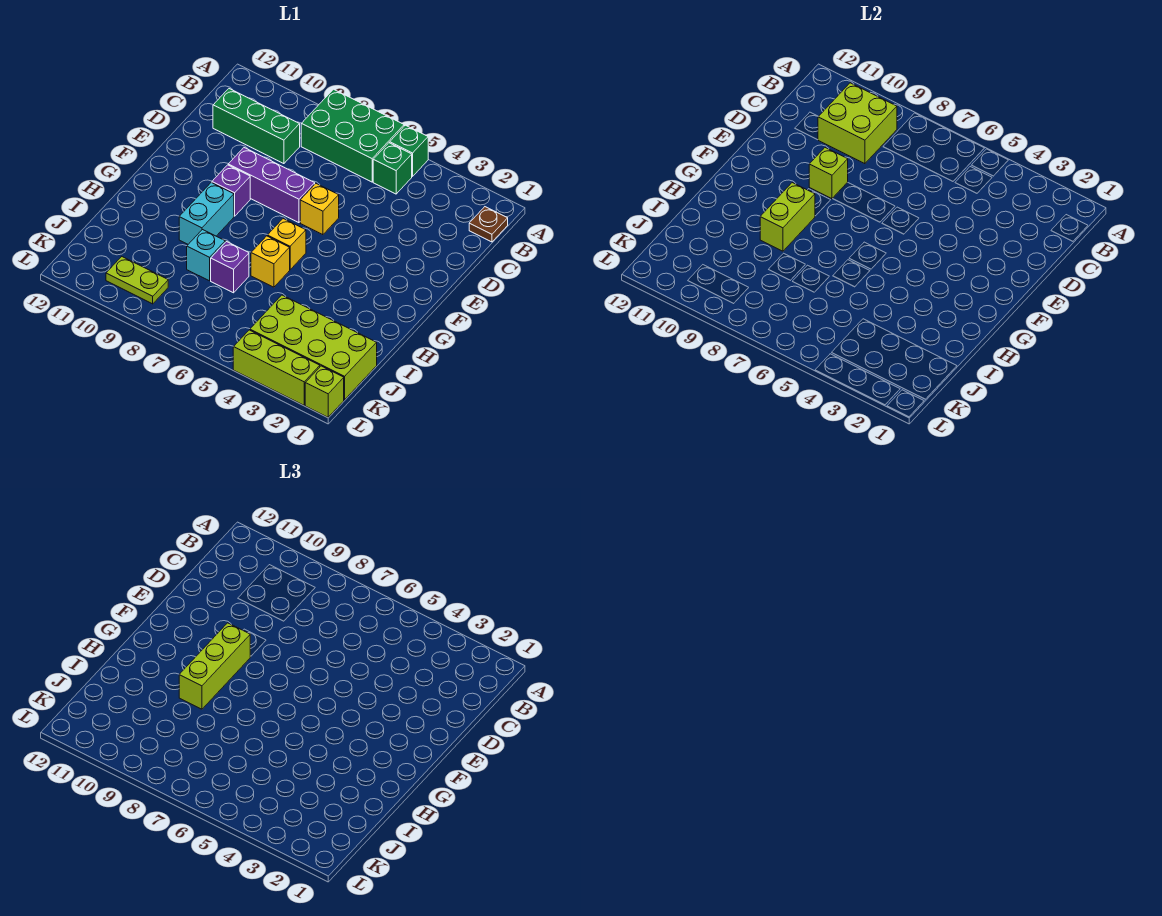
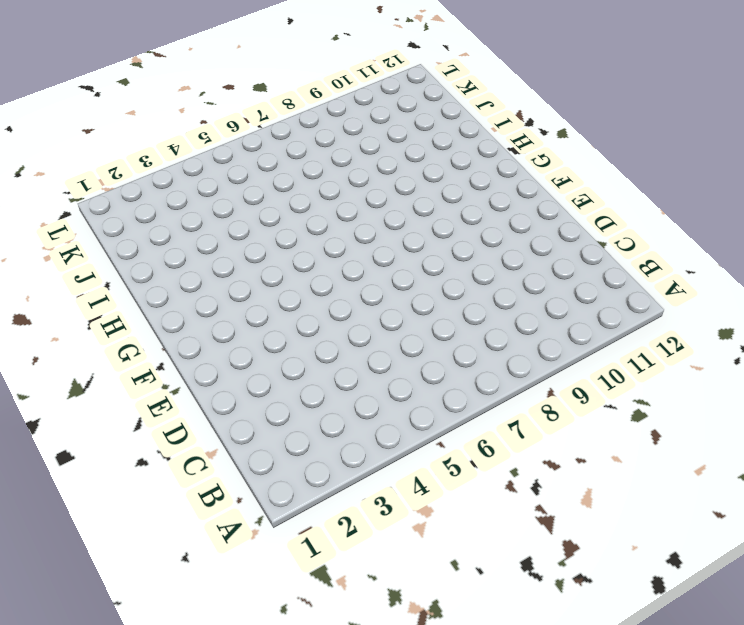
none -> green 1x1 brick [390,125,428,177]
none -> green 2x3 brick [301,89,404,182]
none -> brown 1x1 plate [469,207,508,242]

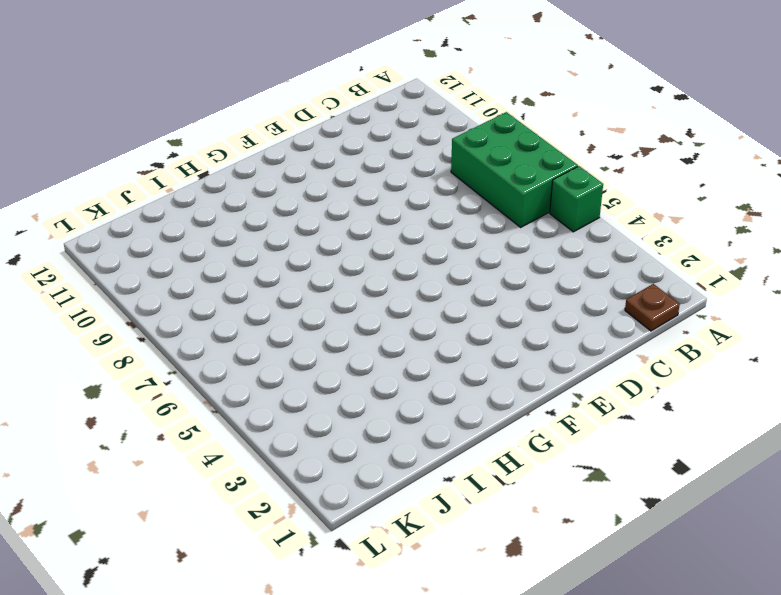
none -> green 1x1 brick [373,143,412,194]
none -> green 1x3 brick [213,89,300,164]
none -> yellow 1x1 brick [300,184,339,235]

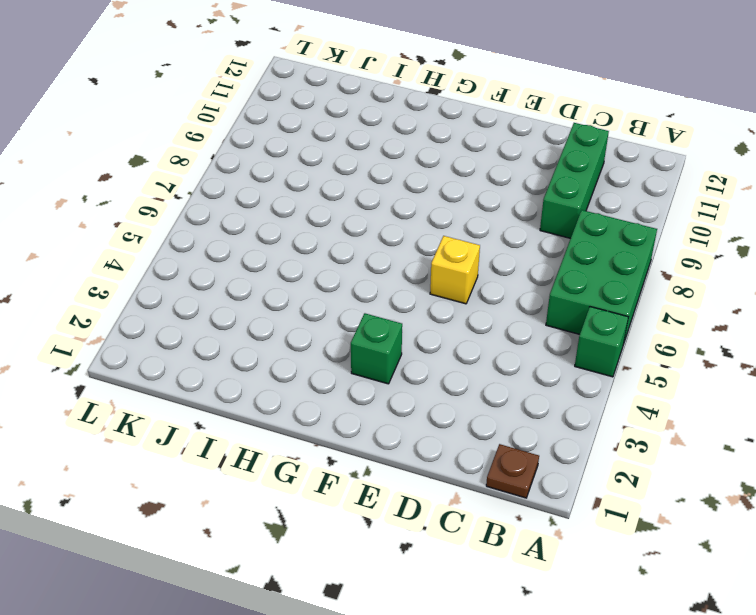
green 1x1 brick [351,313,402,384] -> green 1x1 brick moved to [373,143,412,194]
none -> purple 1x3 brick [228,148,315,223]
none -> purple 1x1 brick [212,165,250,216]
none -> yellow 1x1 brick [267,219,306,270]

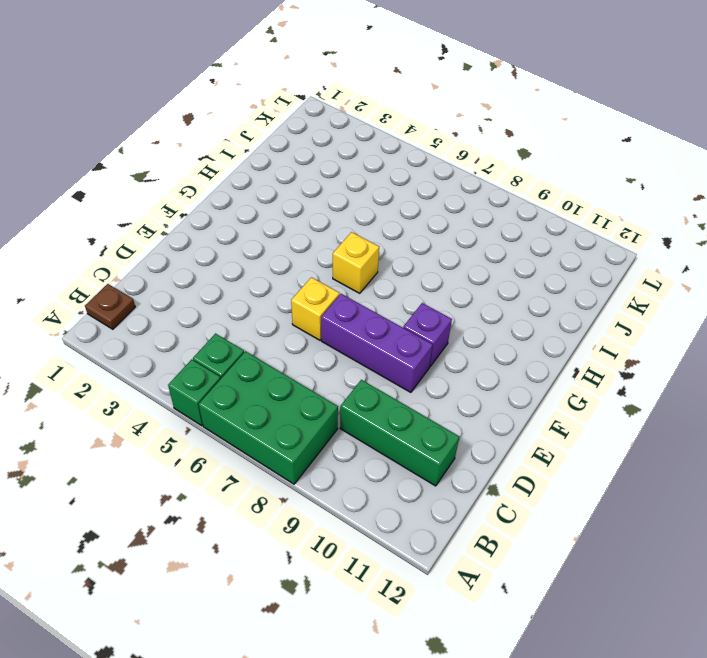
none -> cyan 1x2 brick [179,183,234,244]
none -> yellow 1x1 brick [251,236,290,287]
none -> purple 1x1 brick [211,242,249,293]

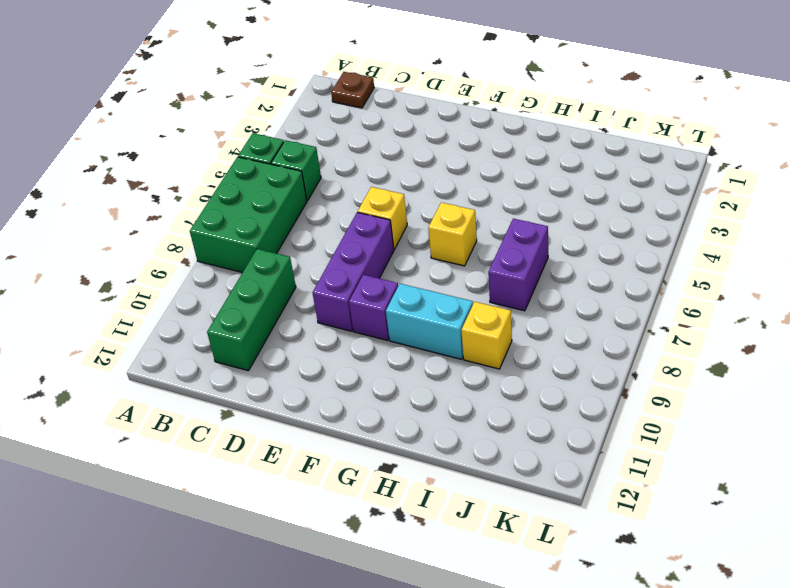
purple 1x2 brick [488,219,548,311] -> purple 1x1 brick [211,242,249,293]
yellow 1x1 brick [461,302,512,369] -> yellow 1x1 brick moved to [251,236,290,287]
none -> cyan 1x1 brick [187,230,225,281]
none -> lime 2x4 brick [250,295,377,400]
none -> lime 1x2 plate [106,257,168,304]

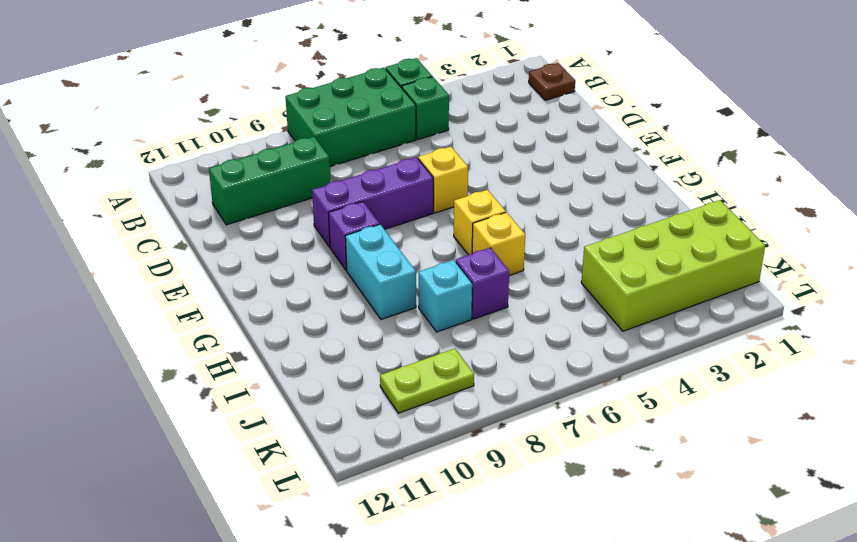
none -> lime 1x1 brick [305,366,344,417]
none -> lime 1x3 brick [233,330,320,405]
none -> lime 2x2 brick [818,83,897,164]

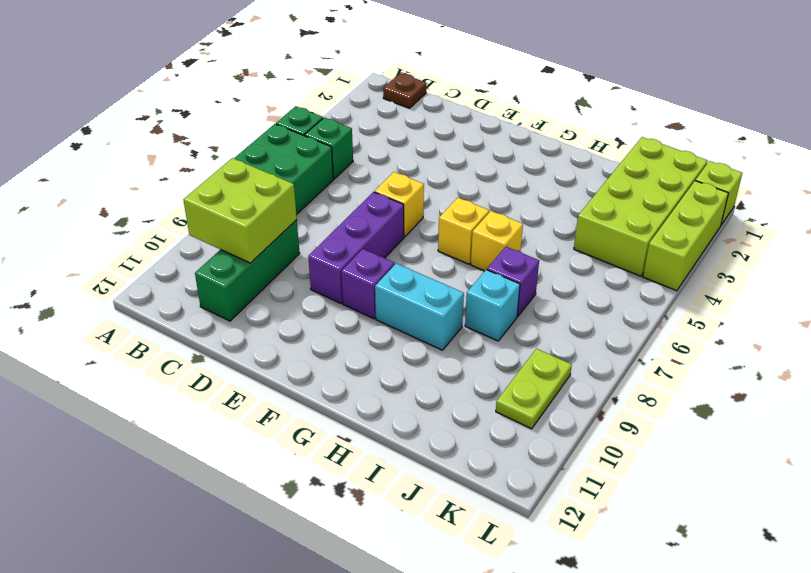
none -> lime 1x1 brick [809,148,848,199]
none -> lime 1x2 brick [760,183,815,251]
none -> lime 1x3 brick [179,623,250,709]

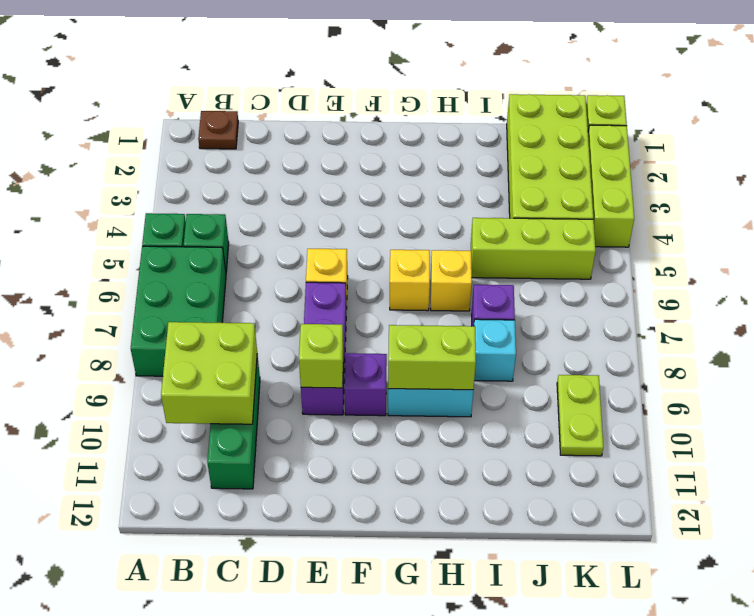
lime 1x3 brick [471,218,596,279] -> lime 1x3 brick moved to [179,623,250,709]

